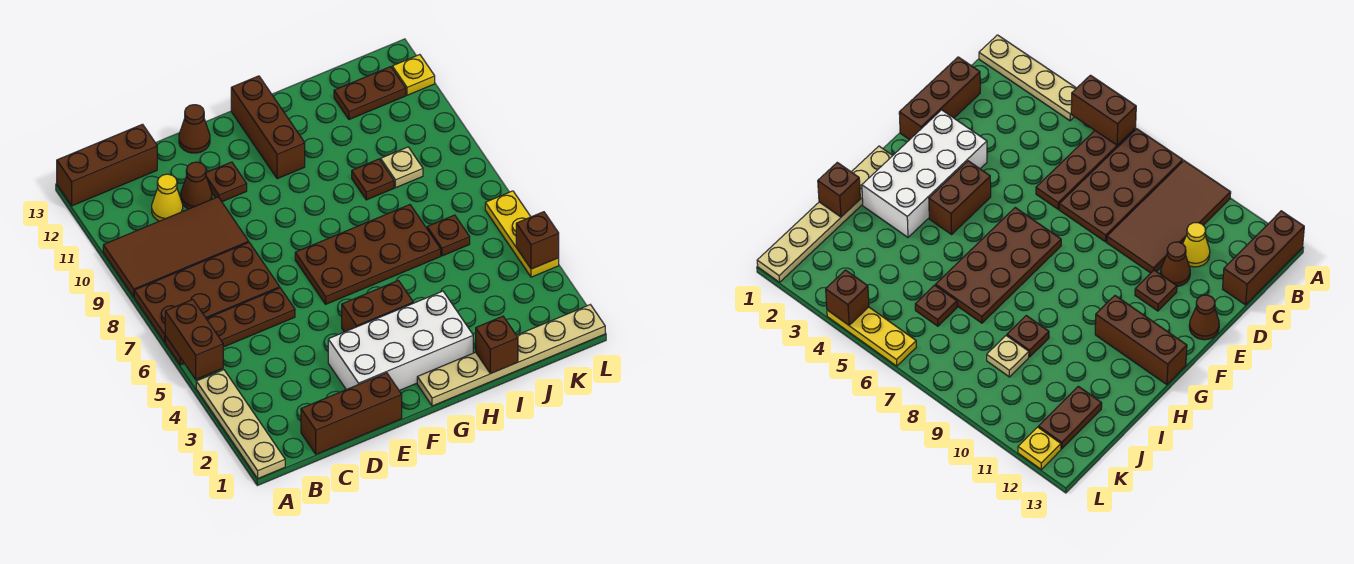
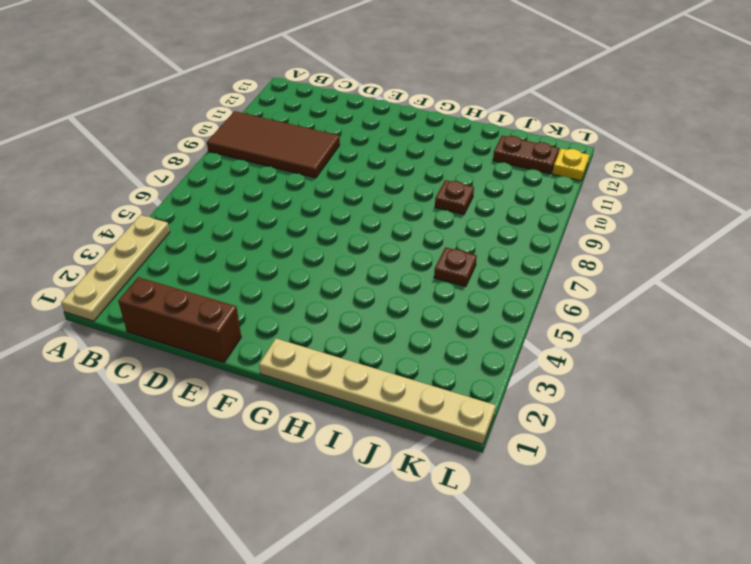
none -> brown 1x4 plate [165,288,295,365]
none -> brown 2x4 plate [134,243,280,342]
none -> brown 1x3 brick [57,124,157,206]

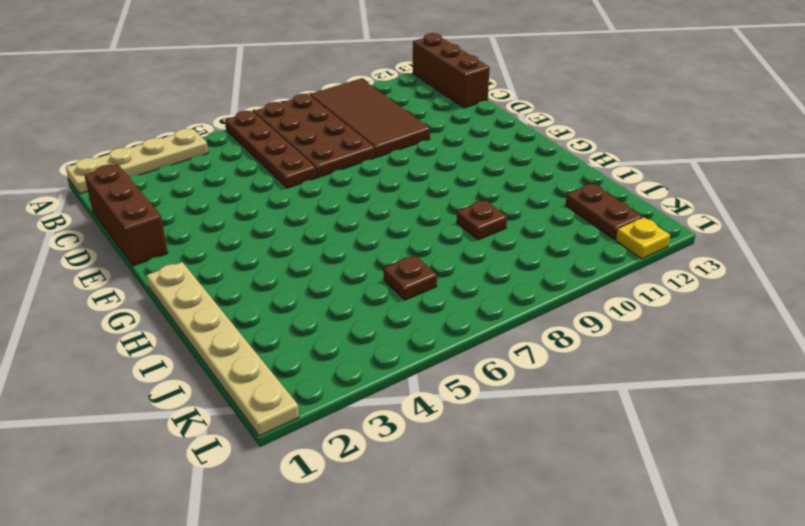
none -> yellow 1x1 cone [152,174,183,221]
none -> brown 1x1 cone [181,162,212,209]
none -> white 2x4 brick [328,291,473,391]

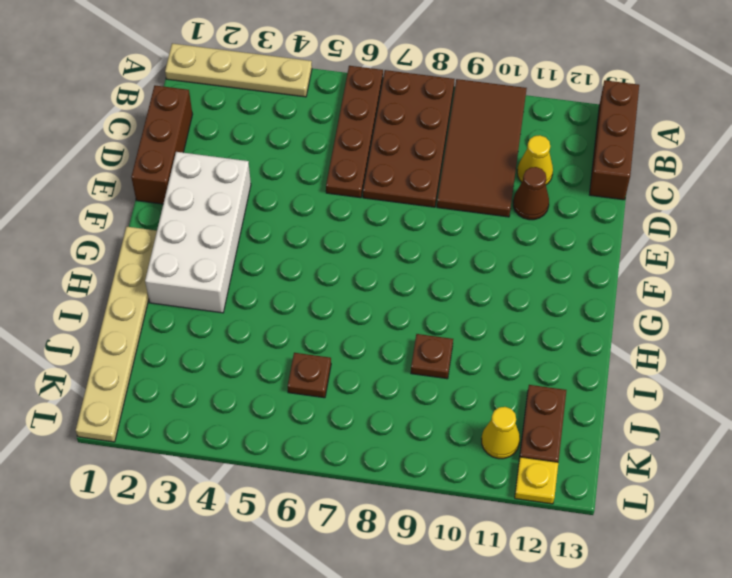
yellow 1x1 cone [482,407,520,459] -> none
none -> brown 1x1 plate [206,162,247,202]
none -> brown 1x1 cone [179,105,210,153]
none -> brown 1x2 brick [342,281,413,332]

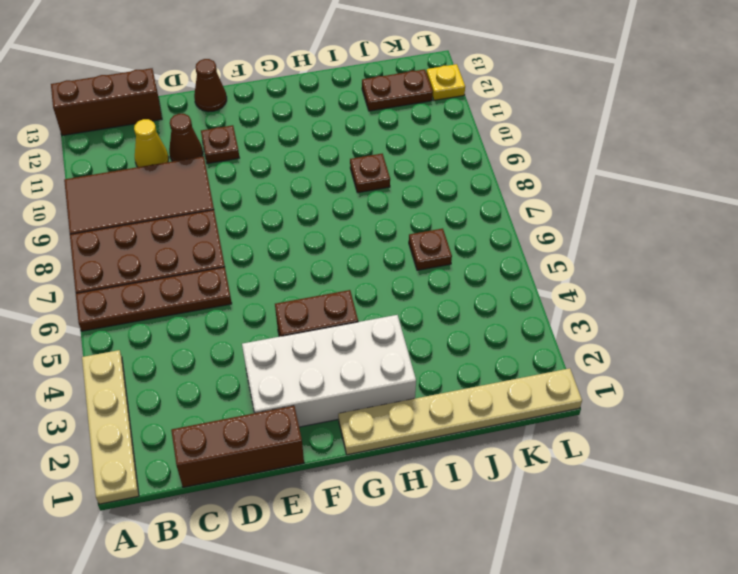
none -> brown 2x4 plate [295,205,441,304]
none -> brown 1x3 brick [231,76,305,179]
none -> tan 1x1 plate [381,147,423,188]

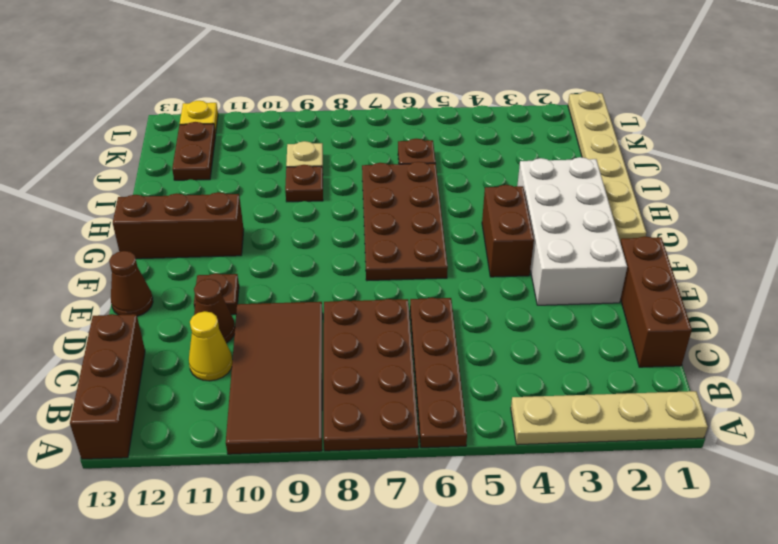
none -> yellow 1x3 plate [485,191,559,277]
none -> brown 1x2 brick [165,300,223,379]
none -> brown 1x1 brick [476,316,518,373]

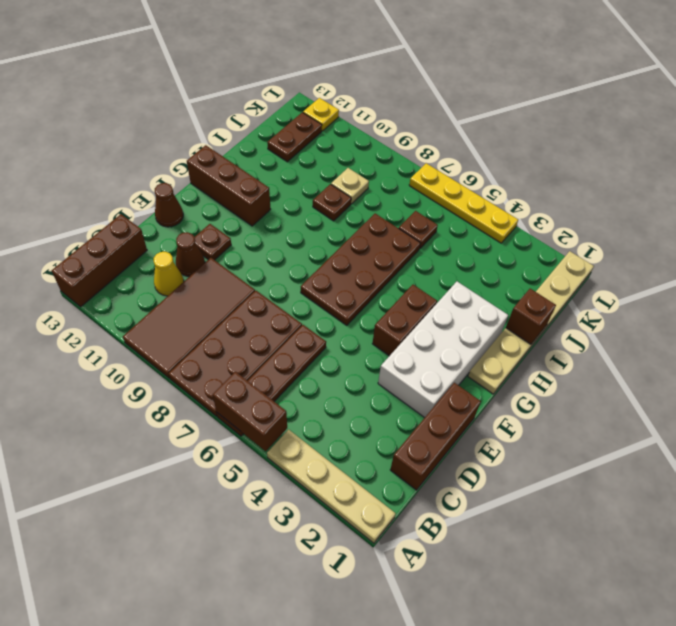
yellow 1x4 plate [409,163,518,243] -> yellow 1x3 plate [485,191,559,277]
none -> brown 1x1 brick [516,212,559,269]

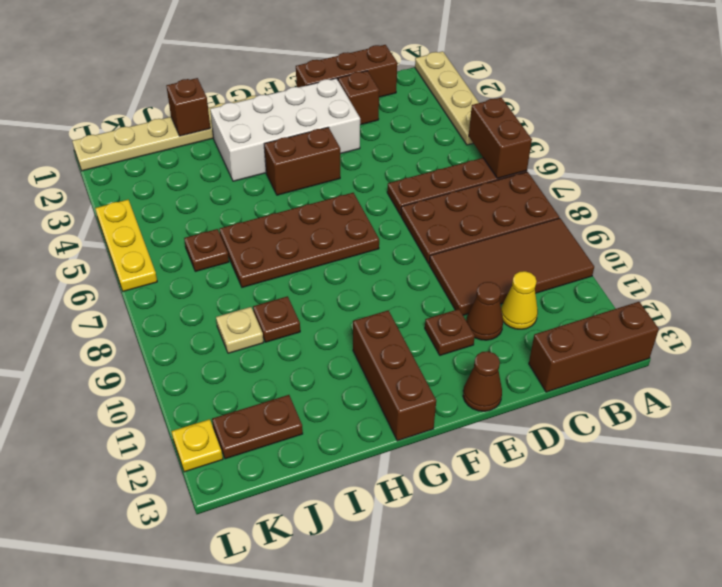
brown 1x1 brick [338,71,379,125] -> brown 1x1 brick moved to [516,212,559,269]

